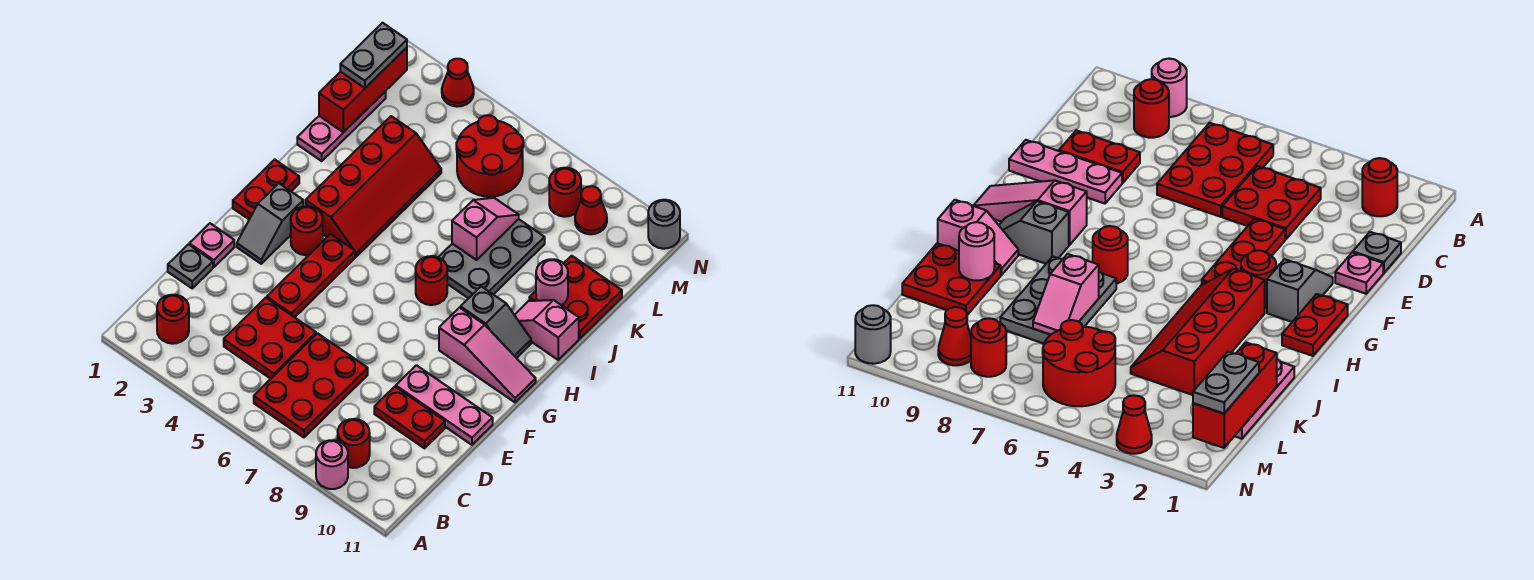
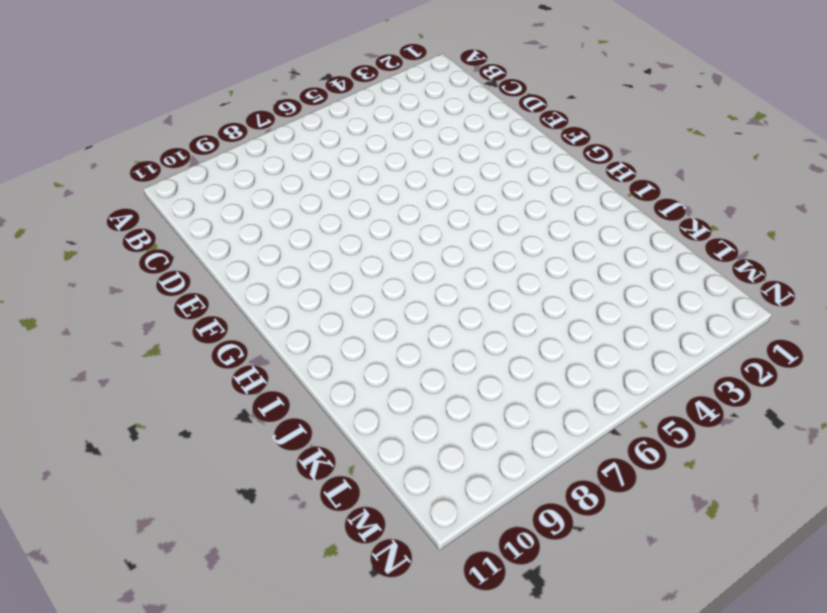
none -> pink 1x1 round brick [316,440,348,489]
none -> red 1x1 round brick [157,295,189,344]
none -> red 2x3 plate [254,333,368,437]
none -> red 1x1 round brick [338,419,370,468]

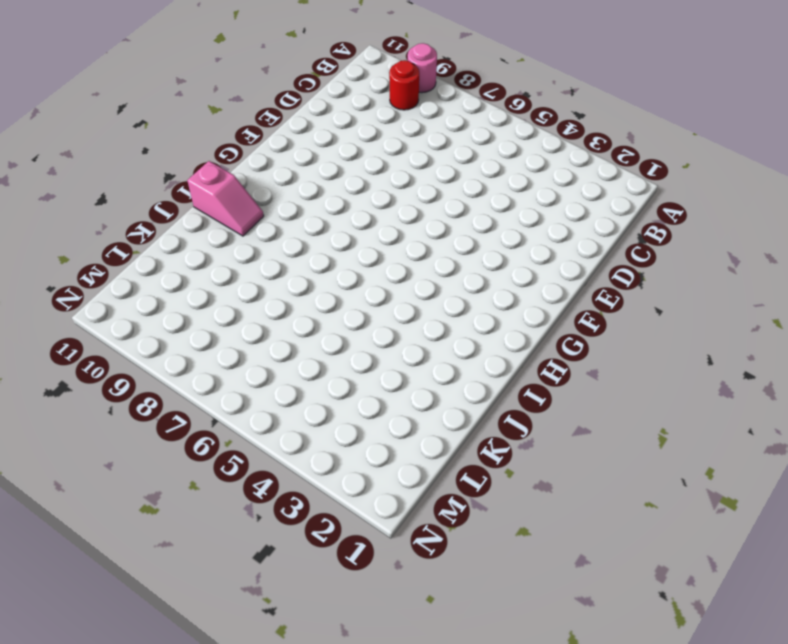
none -> red 1x1 round brick [157,295,189,344]
none -> red 2x3 plate [254,333,368,437]
none -> red 2x2 plate [224,298,316,379]
none -> grey 1x1 plate [168,244,213,288]

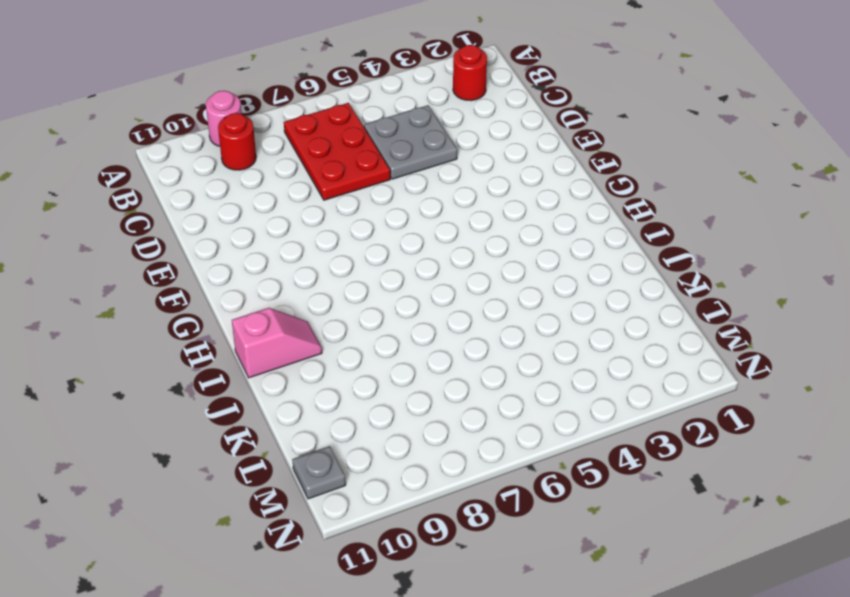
grey 2x2 plate [364,105,457,179] -> red 2x2 plate [224,298,316,379]
grey 1x1 plate [292,446,346,499] -> grey 1x1 plate moved to [168,244,213,288]
none -> red 1x2 plate [374,387,445,448]
none -> pink 1x1 plate [189,223,234,267]
none -> red 1x3 plate [267,234,355,317]
none -> pink 1x3 plate [396,365,493,445]

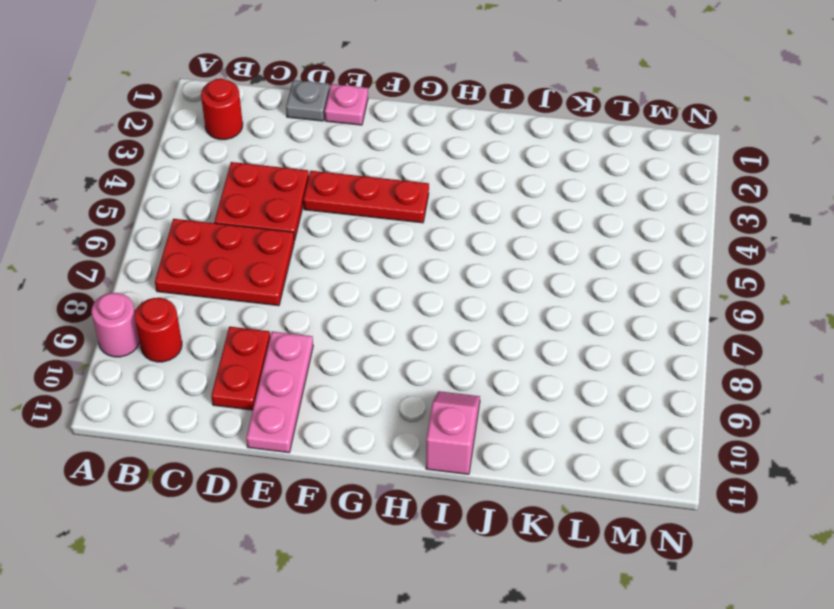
none -> grey 1x2 slope [237,183,303,264]
none -> red 1x2 plate [233,159,299,219]
none -> red 1x1 round brick [291,206,323,255]
none -> pink 1x3 slope [439,308,536,402]

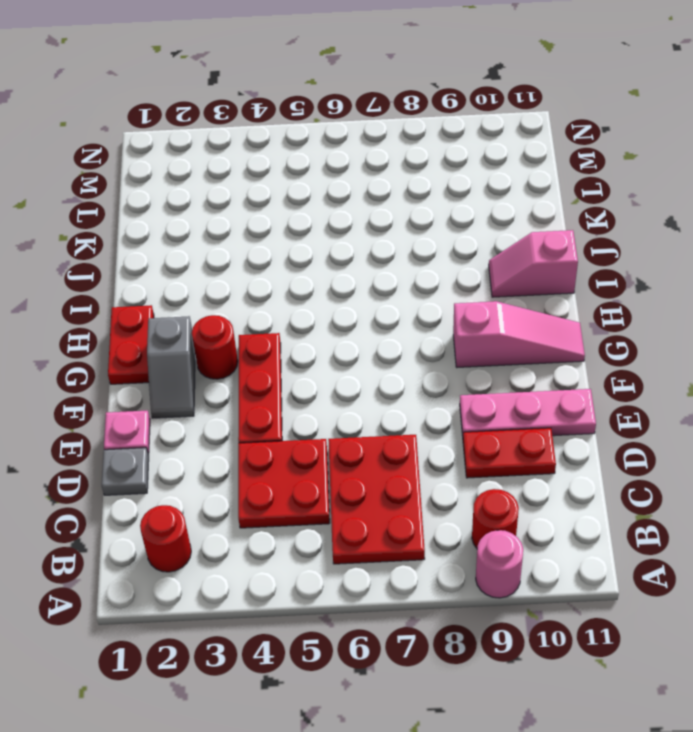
none -> red 2x4 slope [306,116,441,257]
none -> red 1x1 round brick [416,256,447,305]
none -> grey 1x2 slope [461,286,531,358]
none -> grey 2x3 plate [439,219,545,298]

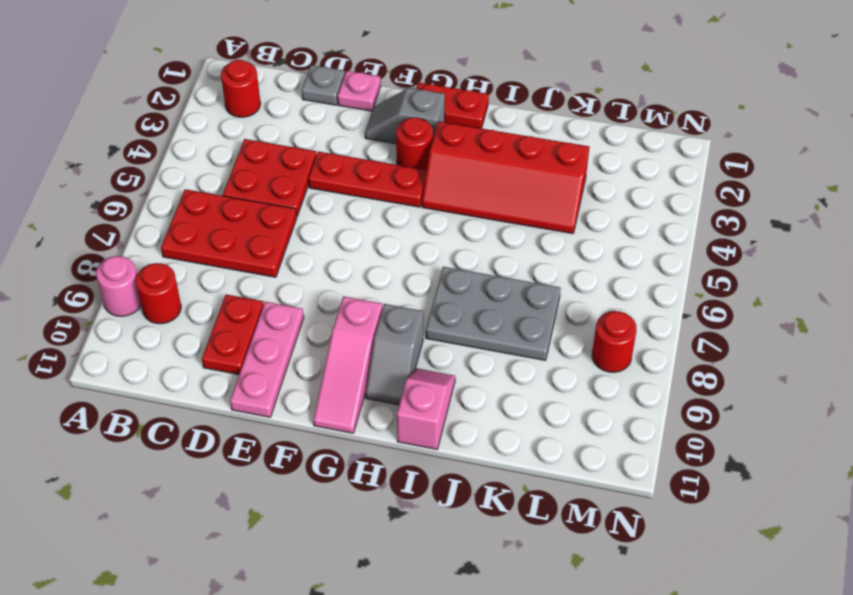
none -> red 1x1 round brick [416,256,447,305]
none -> pink 1x3 plate [297,92,386,161]
none -> red 2x2 plate [529,256,622,339]
none -> red 2x2 round brick [456,115,524,197]

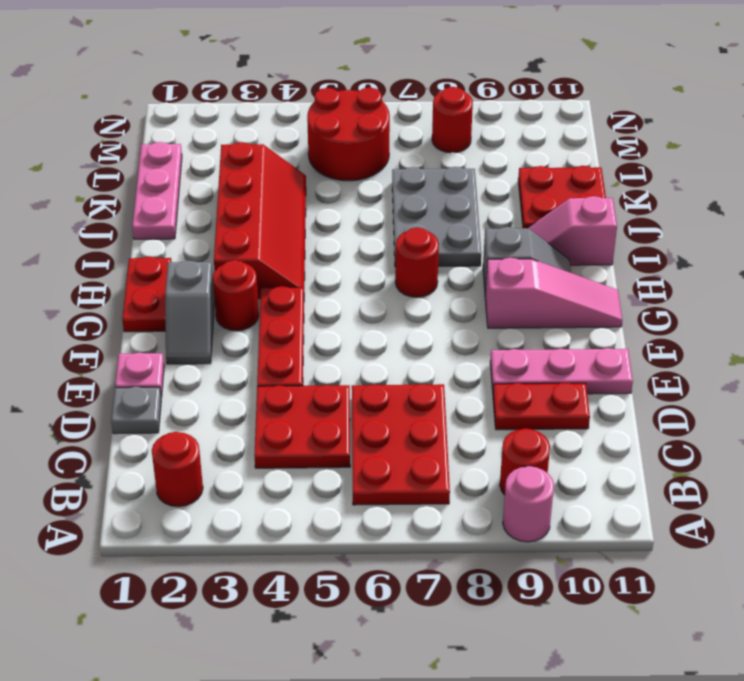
none -> red 1x1 cone [575,186,607,234]
none -> red 1x1 cone [442,59,474,107]
none -> grey 1x1 round brick [648,200,680,249]
none -> pink 1x2 slope [452,198,519,260]

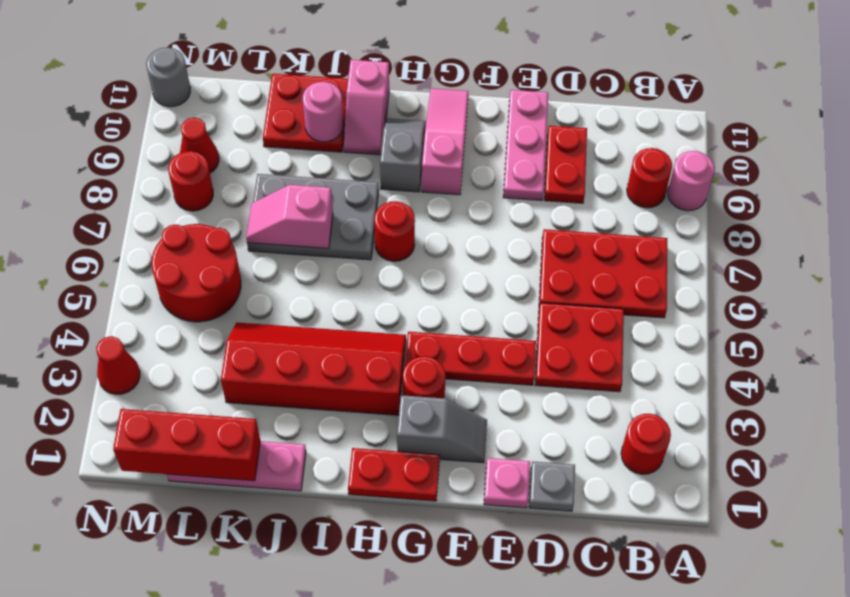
none -> grey 1x2 plate [340,23,407,88]

